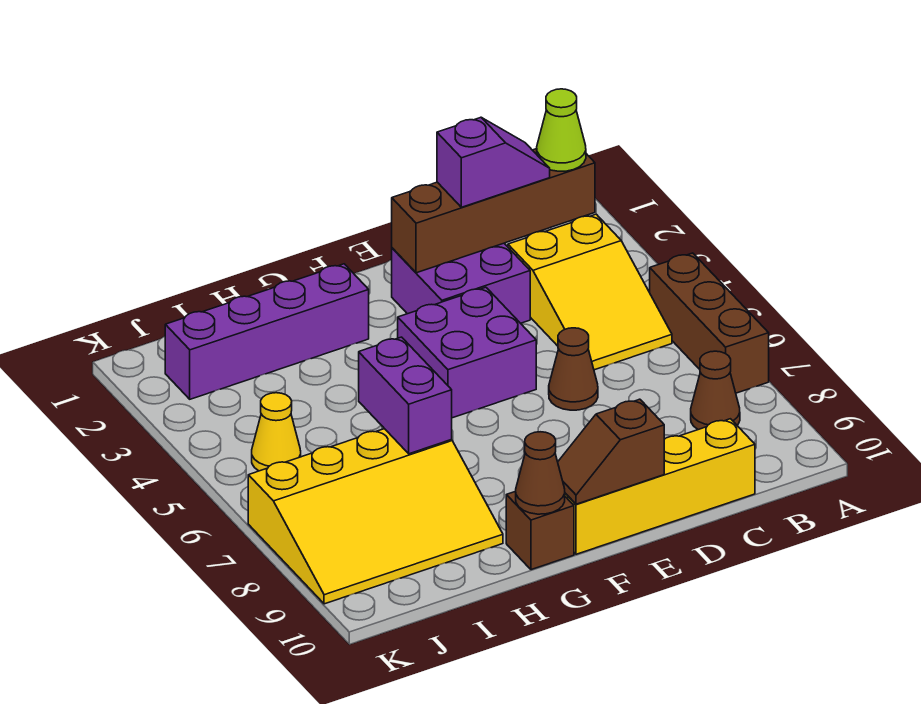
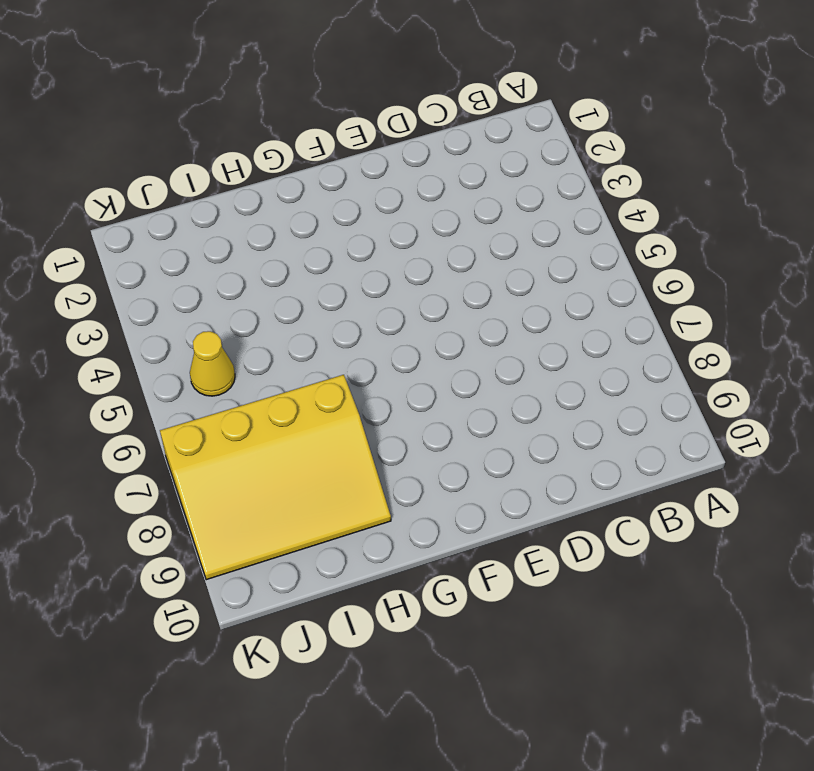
none -> brown 1x3 brick [650,253,769,393]
none -> yellow 2x3 slope [508,214,672,370]
none -> brown 1x1 cone [691,351,740,430]

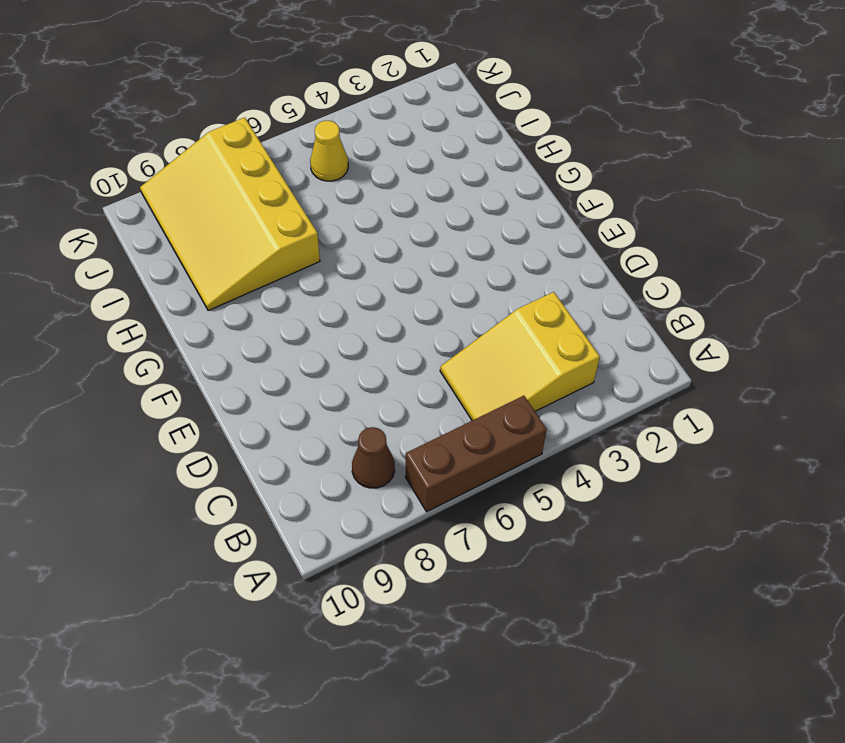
none -> yellow 1x4 brick [565,419,755,554]
none -> purple 2x2 brick [392,243,530,323]
none -> brown 1x1 cone [549,328,598,410]

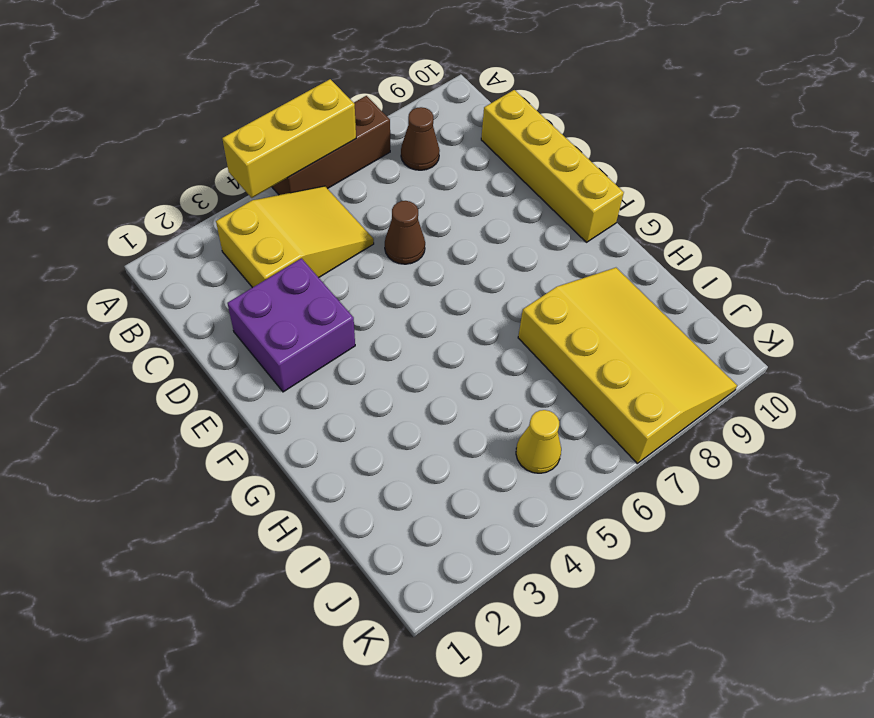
yellow 1x3 brick [222,79,356,198] -> none
none -> purple 2x2 brick [398,287,536,418]
none -> purple 1x4 brick [165,264,369,399]
none -> brown 1x1 brick [506,491,574,570]

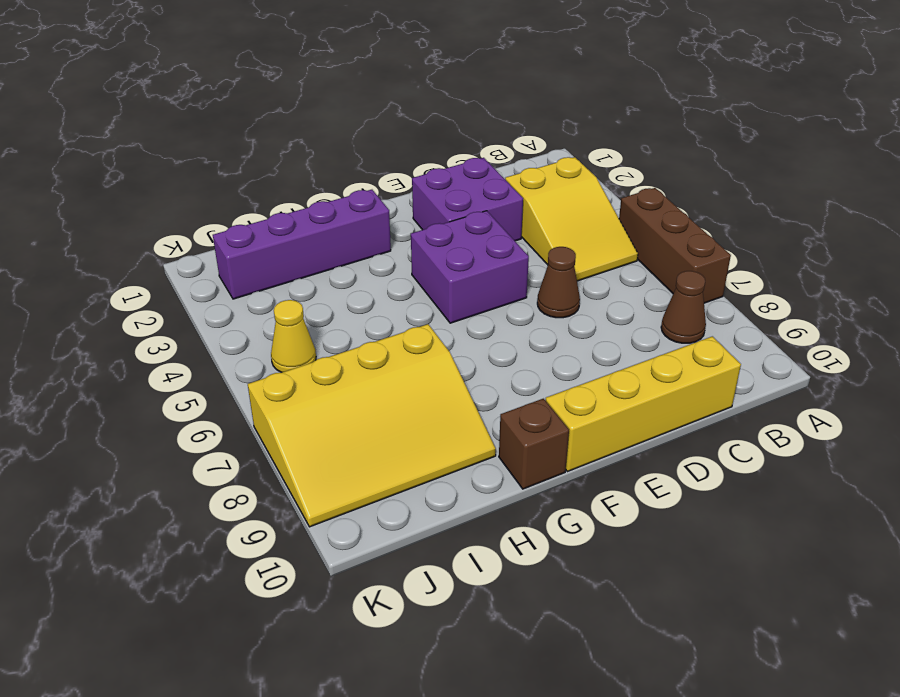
none -> brown 1x4 brick [392,149,595,273]
none -> brown 1x2 slope [558,399,664,504]
none -> brown 1x1 cone [516,432,565,514]

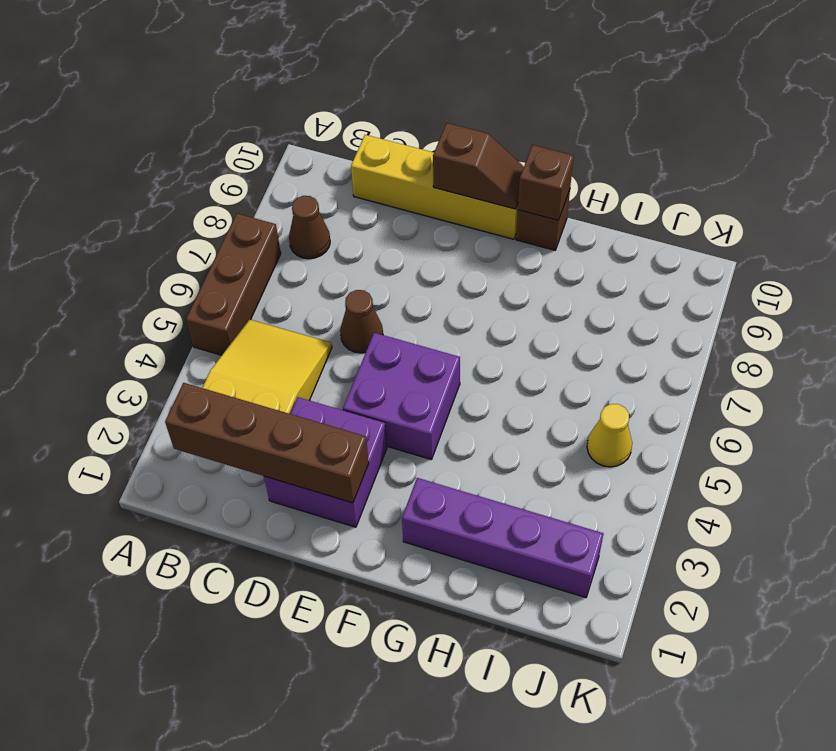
brown 1x1 brick [518,145,574,220] -> brown 1x1 cone [516,432,565,514]
none -> yellow 3x4 slope [248,429,503,604]
none -> purple 1x2 brick [359,337,452,454]
none -> lime 1x1 cone [537,89,586,171]

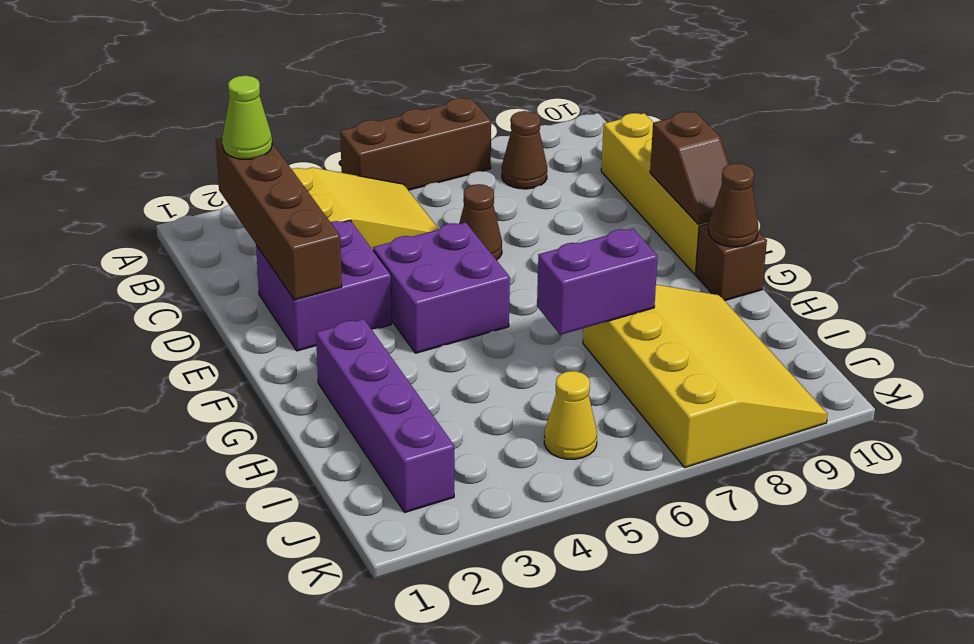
none -> purple 1x2 slope [437,117,550,207]

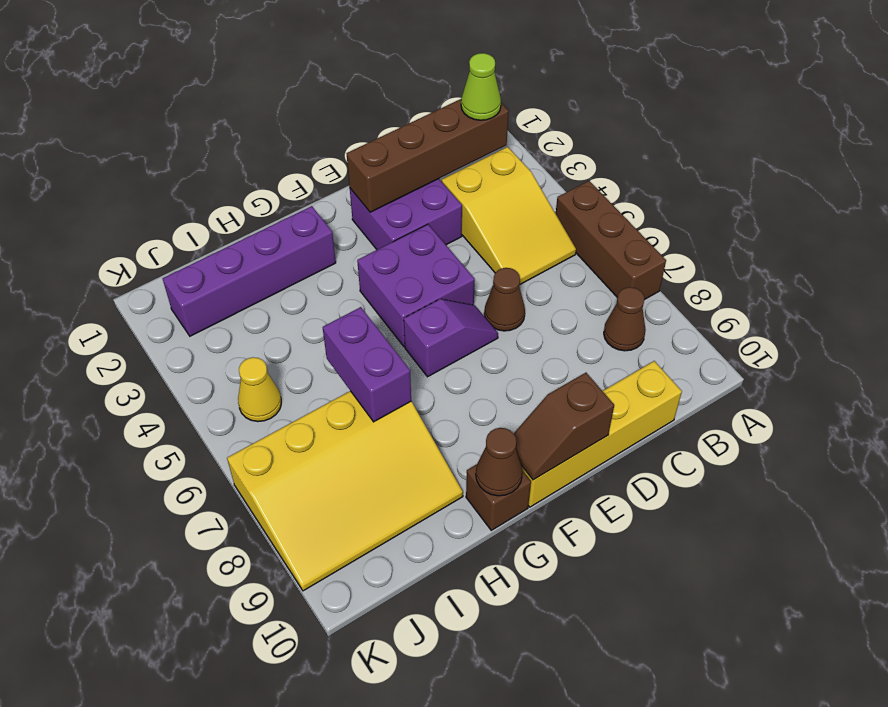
purple 1x2 slope [404,299,498,377] -> purple 1x2 slope moved to [437,117,550,207]

